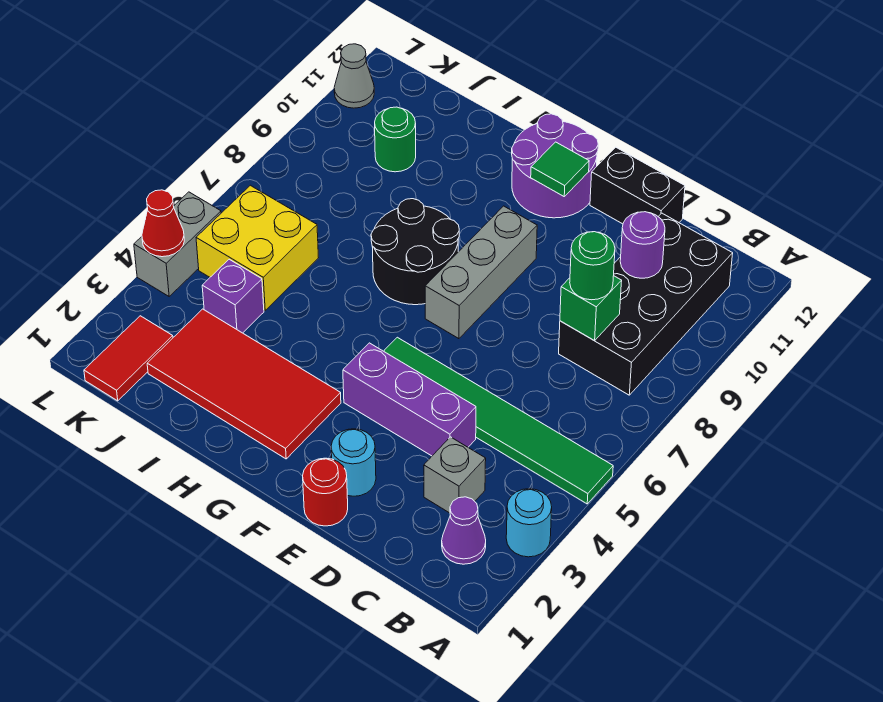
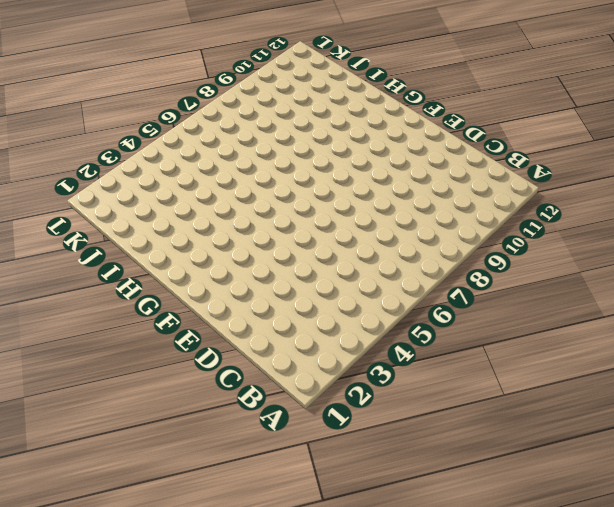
none -> cyan 1x1 round brick [506,489,552,557]
none -> green 1x6 tile [384,337,613,504]
none -> purple 1x1 cone [442,497,486,564]

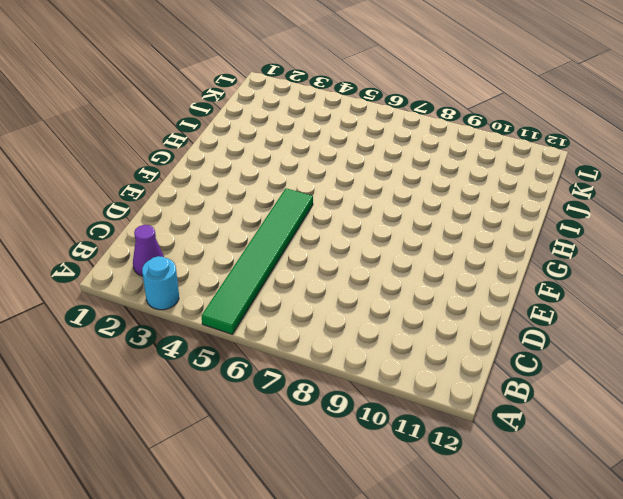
none -> black 2x4 brick [559,213,733,395]
none -> grey 1x1 brick [424,437,486,513]
none -> purple 1x3 brick [343,343,476,456]

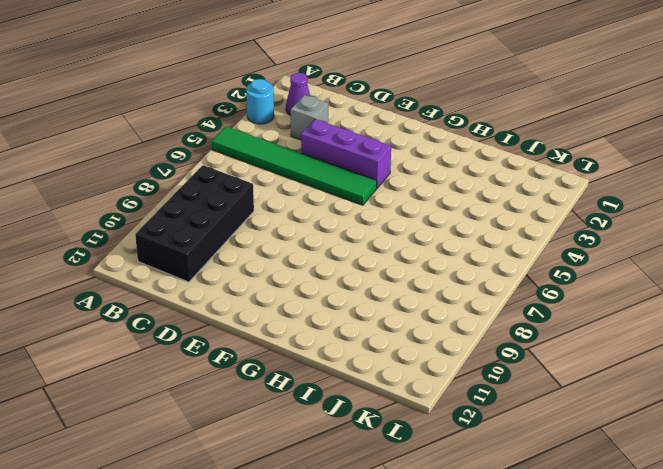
none -> black 1x2 brick [590,147,685,224]
none -> red 1x1 round brick [303,458,348,526]
none -> cyan 1x1 round brick [331,429,376,496]

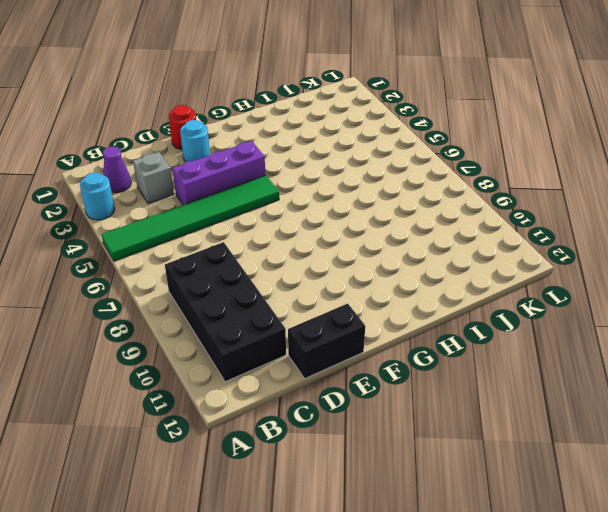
none -> grey 1x3 brick [425,206,537,339]
none -> purple 2x2 round brick [512,114,598,218]
none -> red 2x4 tile [147,309,341,459]

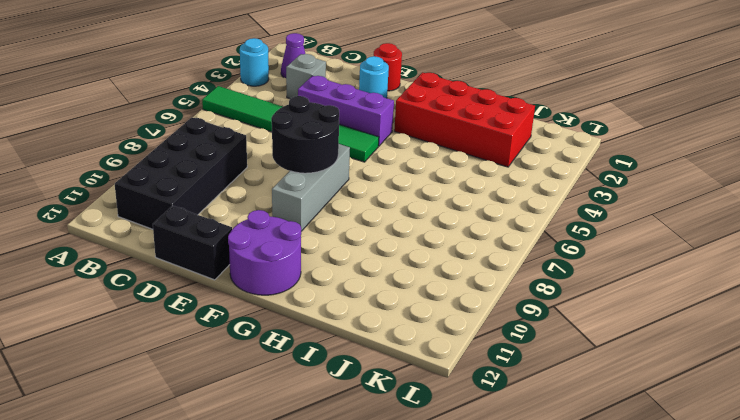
black 2x2 round brick [271,96,339,173] -> black 2x2 round brick moved to [371,199,459,305]
red 2x4 brick [394,73,535,167] -> red 2x4 tile [147,309,341,459]
none -> purple 1x1 brick [202,259,264,333]
none -> yellow 2x2 brick [196,185,318,310]
none -> green 1x1 round brick [375,107,416,172]

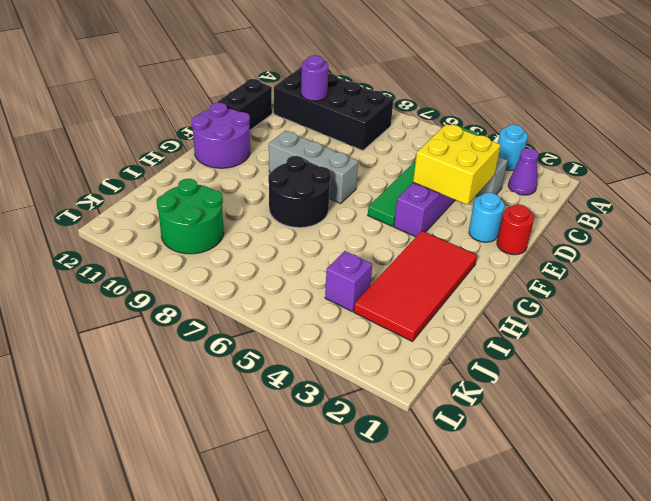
yellow 2x2 brick [413,124,501,205] -> yellow 2x2 brick moved to [196,185,318,310]
green 2x2 round brick [157,179,224,254] -> green 1x1 round brick [375,107,416,172]
none -> red 1x2 tile [84,316,173,401]
none -> grey 1x2 brick [134,192,221,296]
none -> grey 1x1 cone [334,44,374,108]

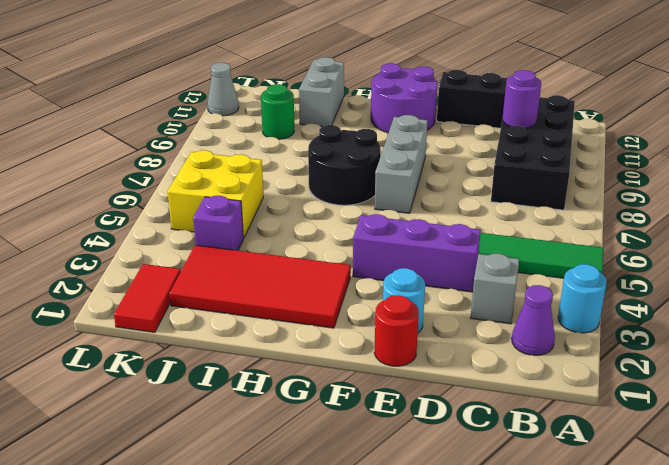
grey 1x2 brick [299,57,344,127] -> grey 1x2 brick moved to [134,192,221,296]
none -> green 1x1 brick [560,276,622,341]
none -> green 1x1 tile [531,142,589,196]
none -> red 1x1 cone [142,190,184,257]

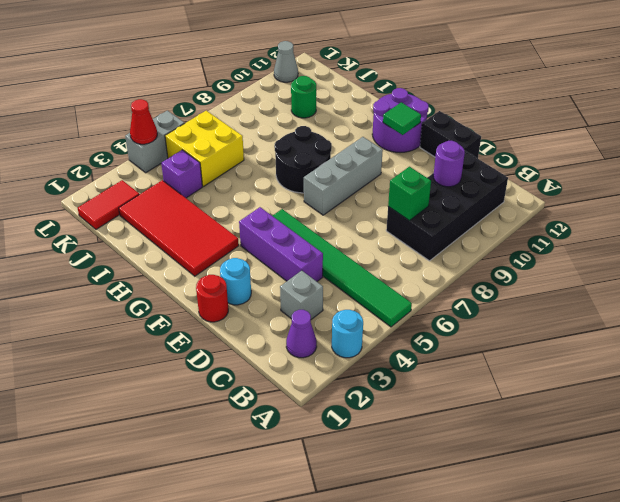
none -> green 1x1 round brick [570,232,615,300]

